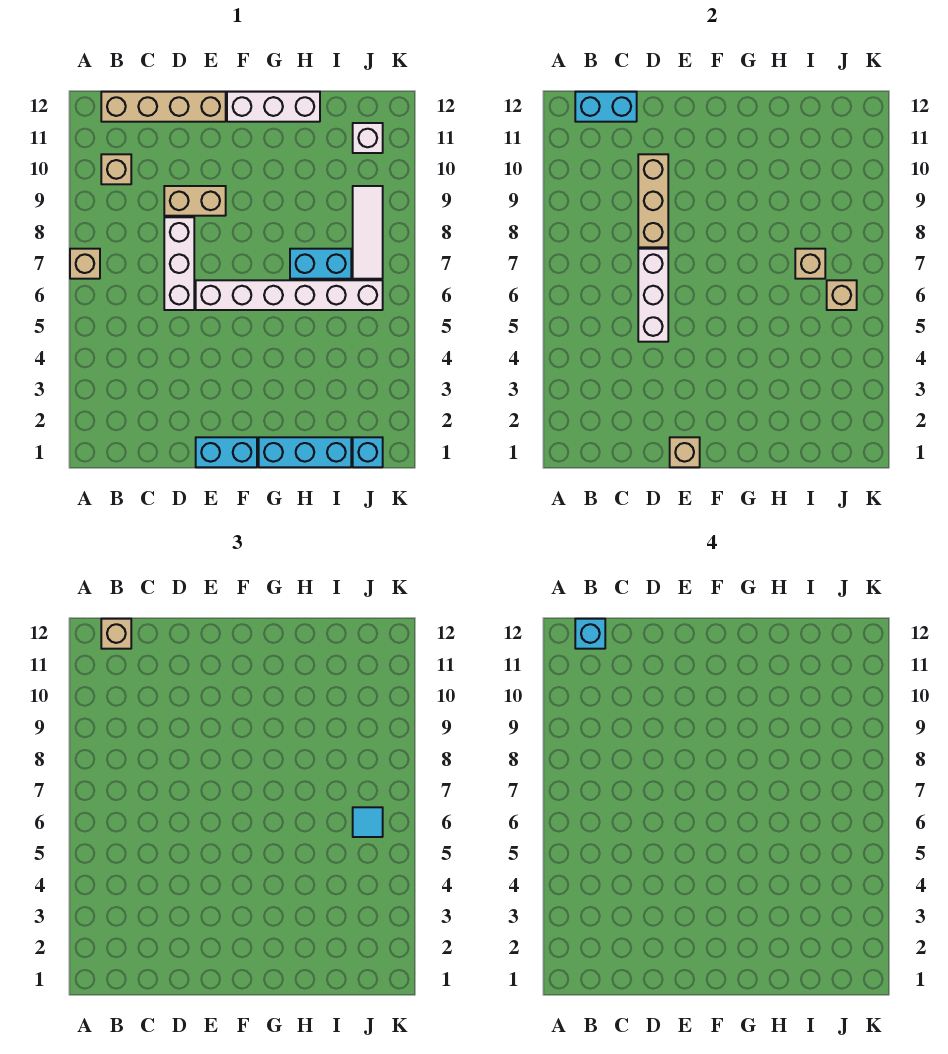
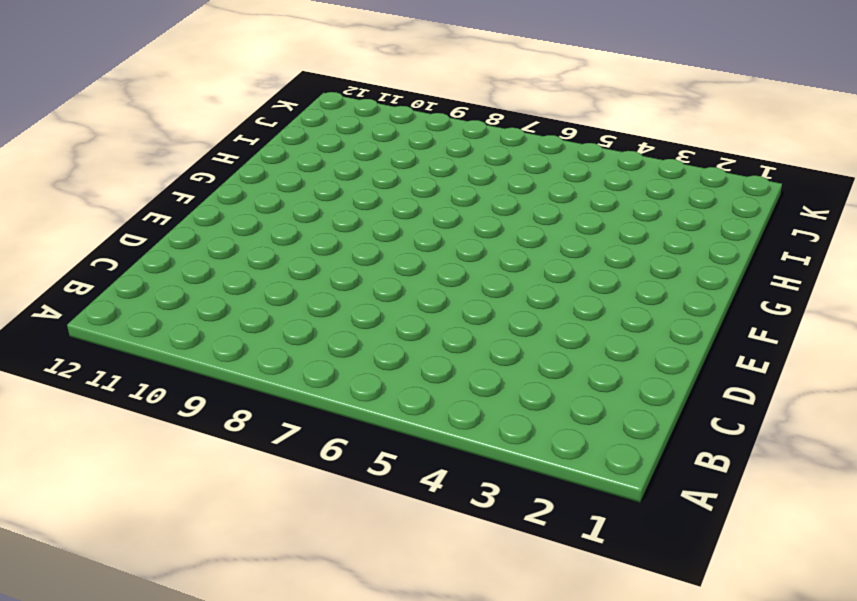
none -> tan 1x1 brick [70,249,100,279]
none -> tan 1x1 brick [101,154,131,184]
none -> tan 1x4 brick [101,92,226,122]

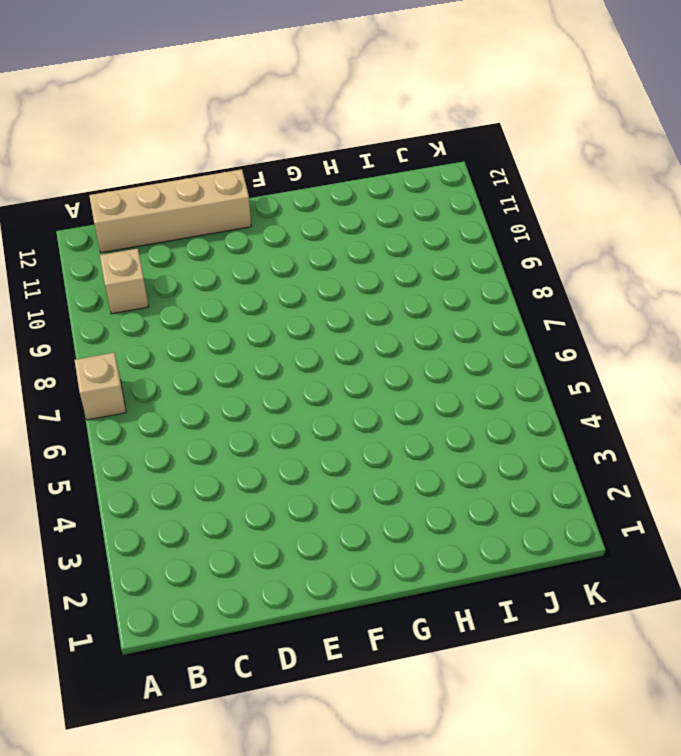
none -> white 1x3 brick [164,217,194,310]
none -> tan 1x2 brick [164,186,226,216]
none -> cyan 1x2 brick [196,437,257,467]

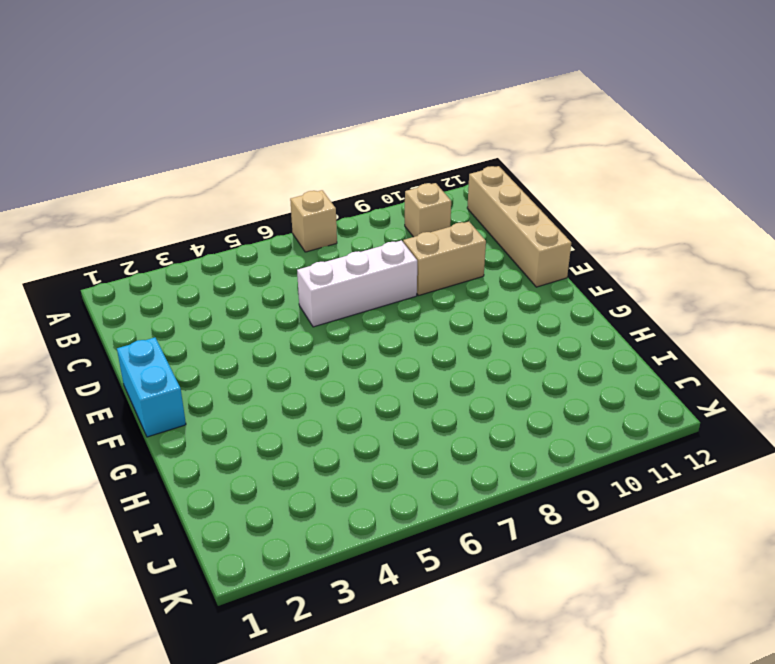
tan 1x2 brick [403,222,486,296] -> tan 1x2 brick turned to [164,186,226,216]
none -> white 1x6 brick [196,280,383,310]
none -> white 1x3 brick [227,92,320,122]
none -> cyan 1x3 brick [259,437,351,467]

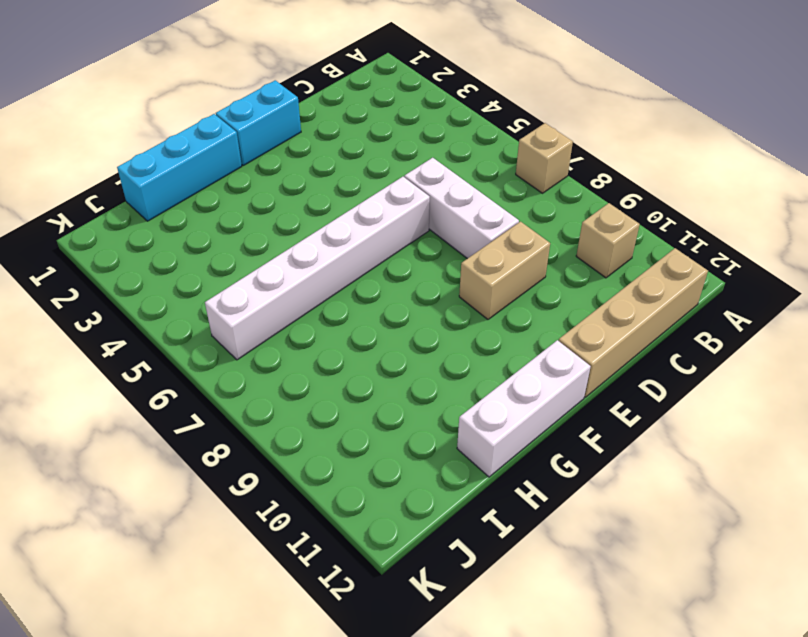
none -> cyan 1x2 brick [290,249,351,279]
none -> cyan 1x1 brick [353,437,383,467]
none -> white 1x3 tile [353,186,383,279]

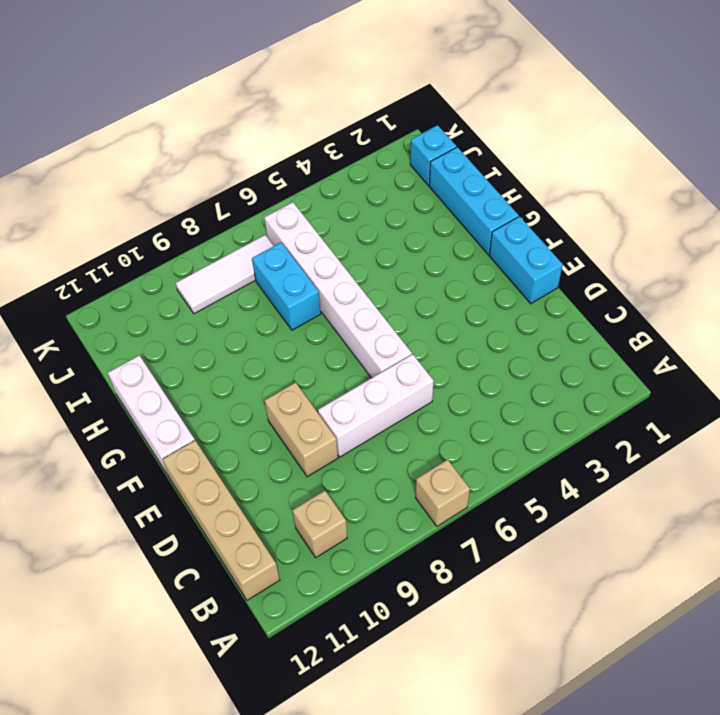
none -> white 1x1 brick [353,123,383,153]
none -> cyan 1x2 brick [575,92,637,122]
none -> white 1x3 brick [638,249,668,342]

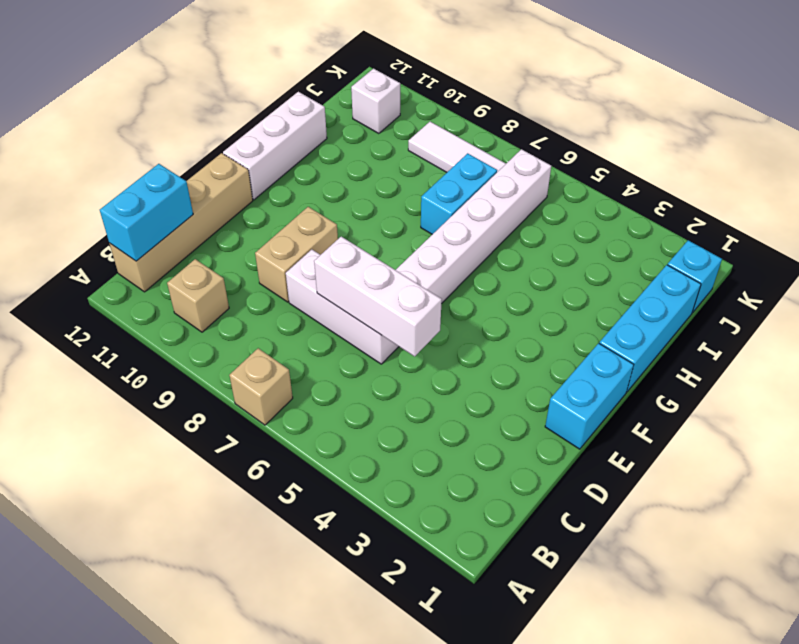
none -> tan 1x3 brick [638,154,668,247]
none -> tan 1x1 brick [670,437,700,467]
none -> tan 1x1 brick [795,249,825,279]

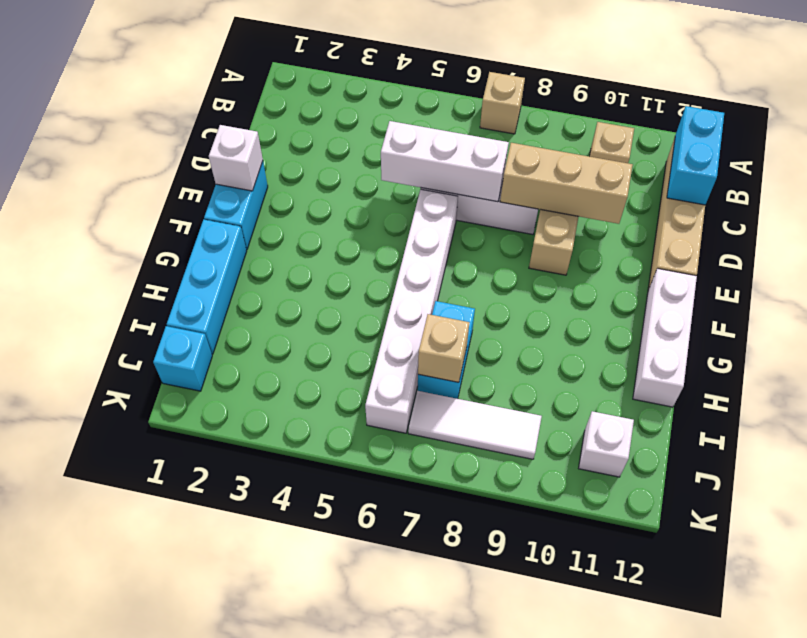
white 1x1 brick [209,125,263,191] -> tan 1x1 brick [670,437,700,467]
none -> tan 1x1 brick [827,280,857,310]
none -> tan 1x1 brick [101,619,131,649]
none -> cyan 1x1 tile [353,807,383,837]

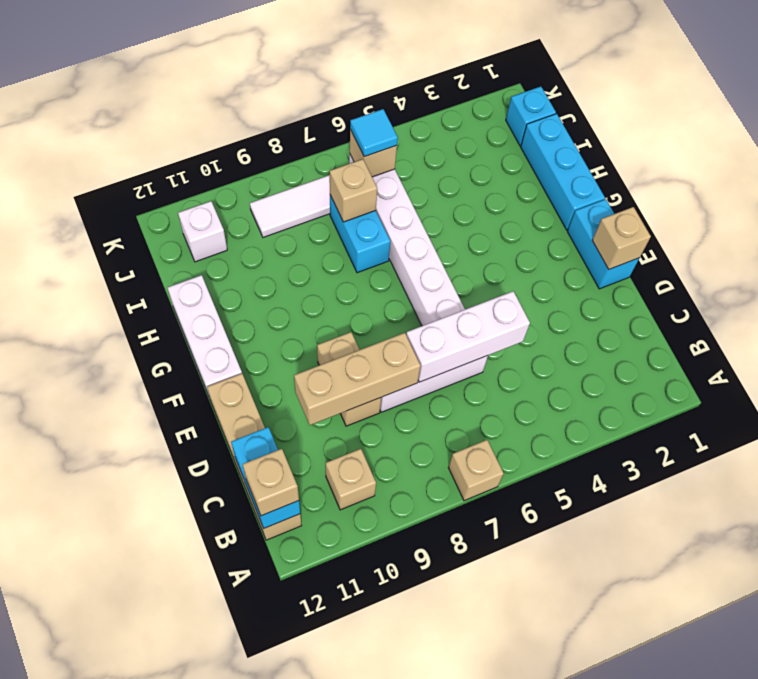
none -> cyan 1x1 brick [575,619,605,649]

